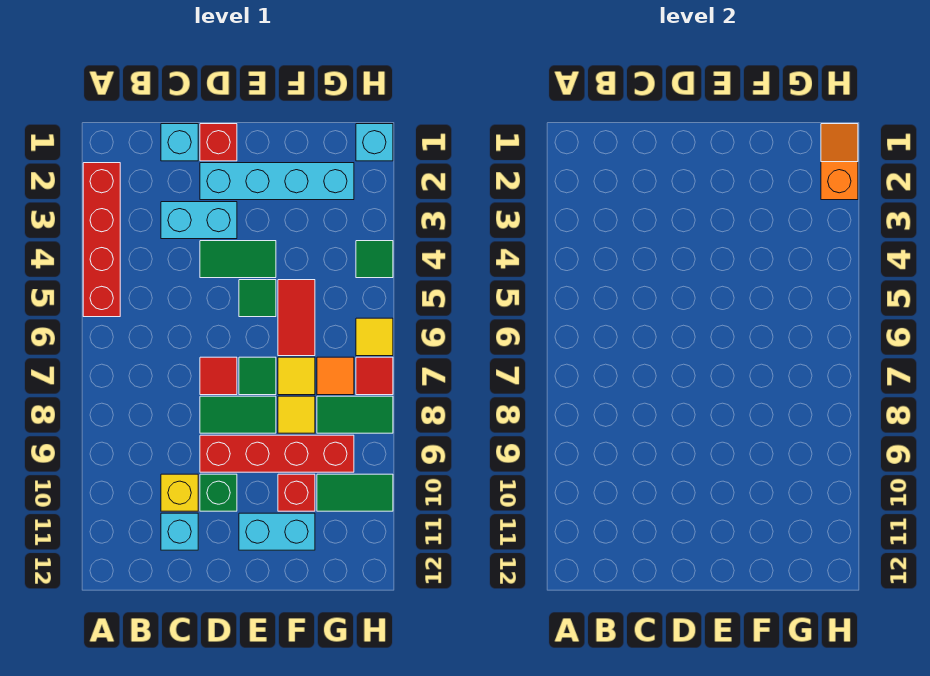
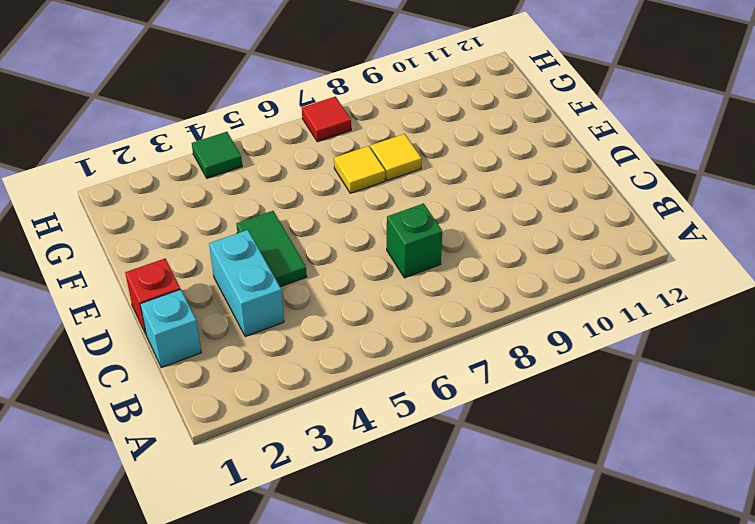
green 1x1 brick [387,204,442,278] -> green 1x1 brick moved to [200,474,237,511]
none -> red 1x4 brick [83,163,120,317]
none -> yellow 1x1 brick [161,474,198,511]
none -> cyan 1x1 brick [161,513,198,550]

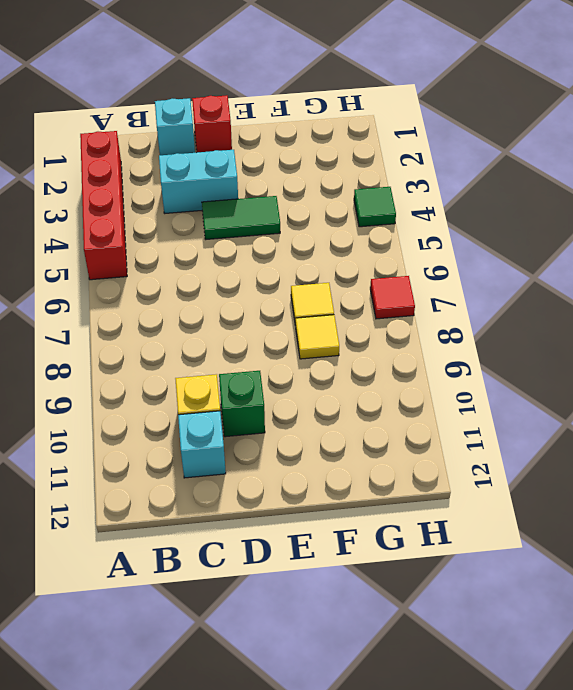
none -> cyan 1x4 brick [200,163,354,200]
none -> red 1x1 tile [200,357,237,395]
none -> green 1x2 tile [200,396,276,433]

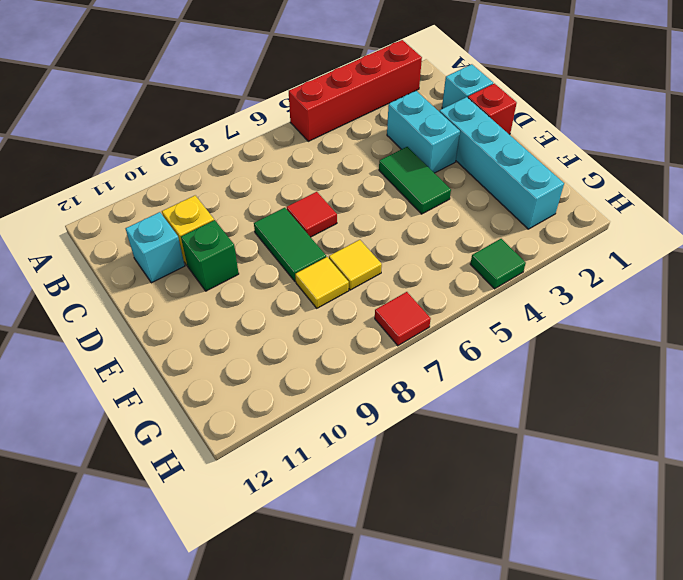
none -> red 1x4 brick [200,435,354,472]
none -> green 1x1 tile [239,280,276,317]
none -> green 1x1 tile [239,357,276,395]

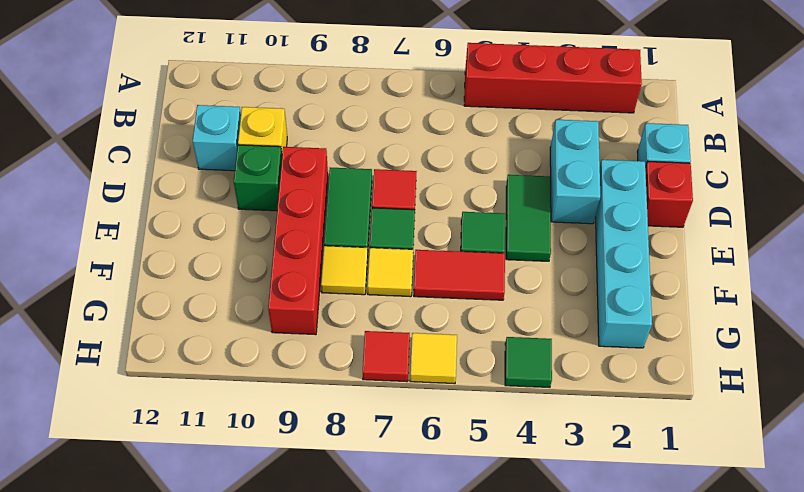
none -> cyan 1x2 brick [239,513,315,550]
none -> red 1x1 brick [278,474,315,511]
none -> orange 1x1 tile [317,357,354,395]

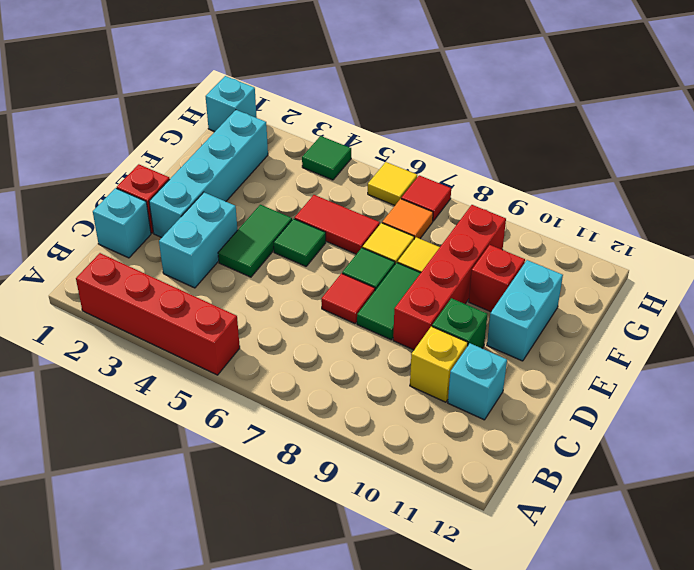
none -> green 1x2 tile [317,396,393,433]
none -> green 1x2 tile [317,474,393,511]
none -> orange 1x2 slope [821,124,858,200]

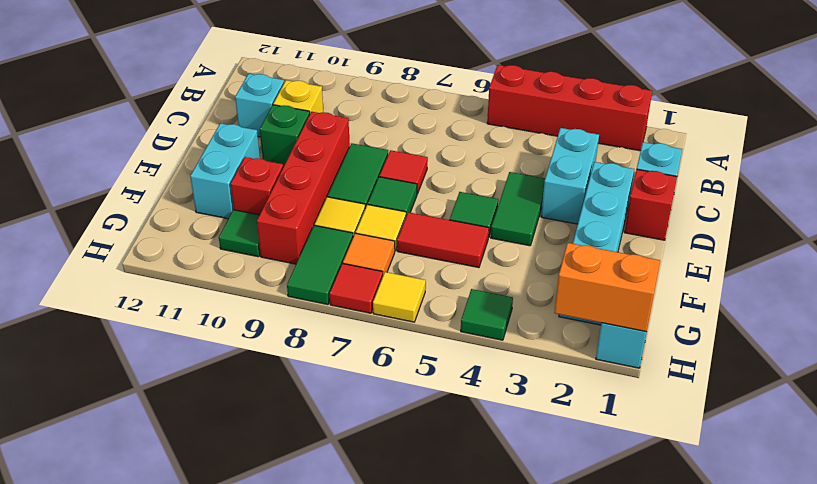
green 1x1 tile [219,210,260,257] -> green 1x2 tile [317,474,393,511]
orange 1x2 brick [554,243,660,332] -> orange 1x2 slope [821,124,858,200]

